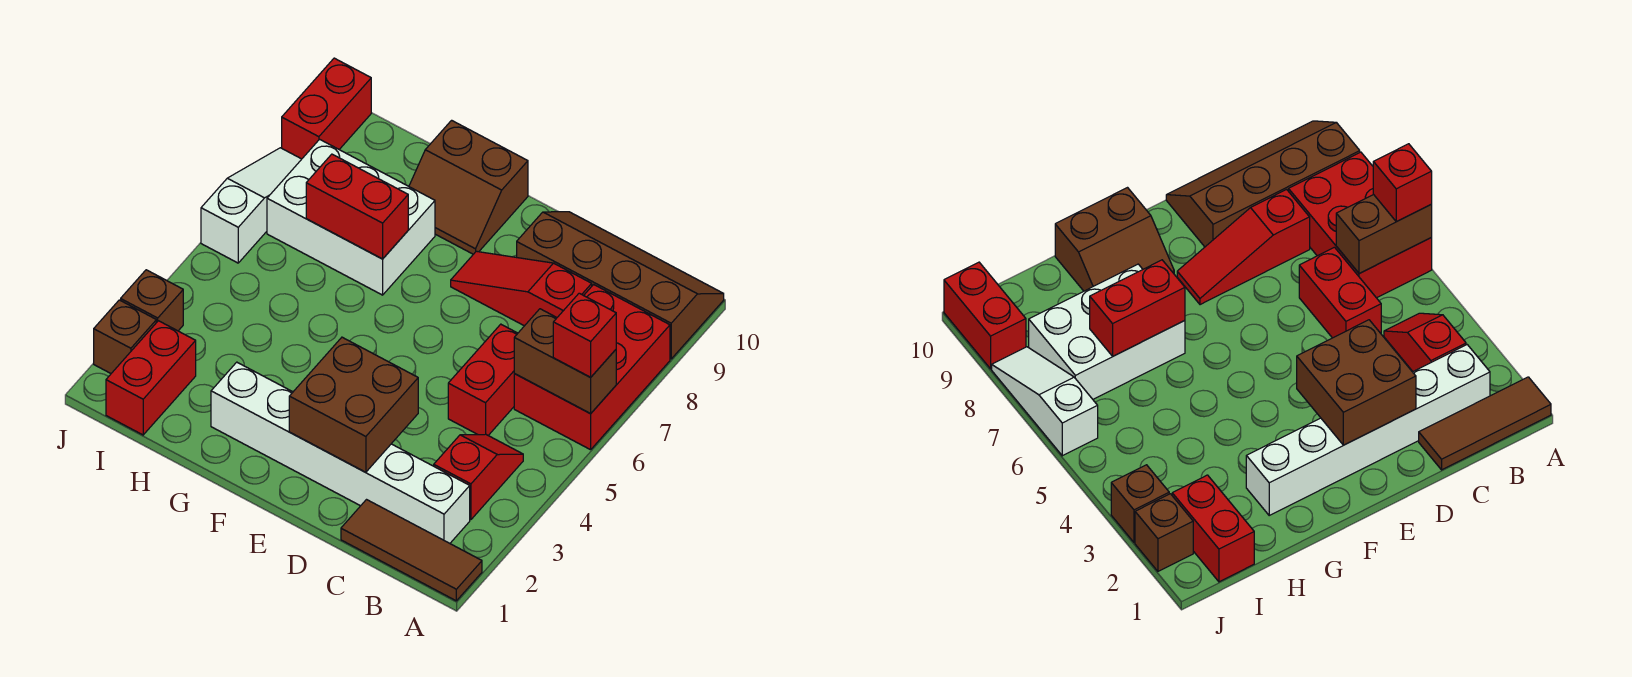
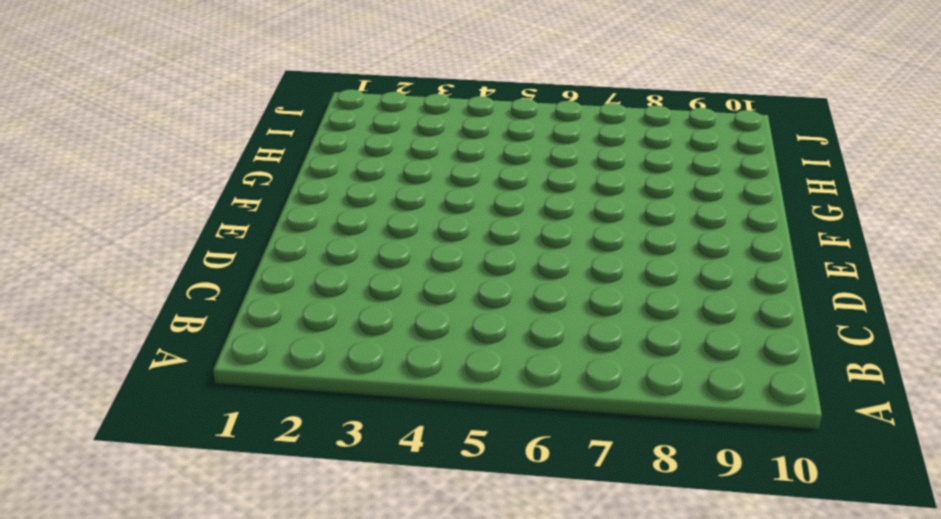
none -> brown 1x3 tile [341,500,482,601]
none -> red 2x3 brick [514,284,670,450]
none -> brown 2x4 slope [517,212,724,359]

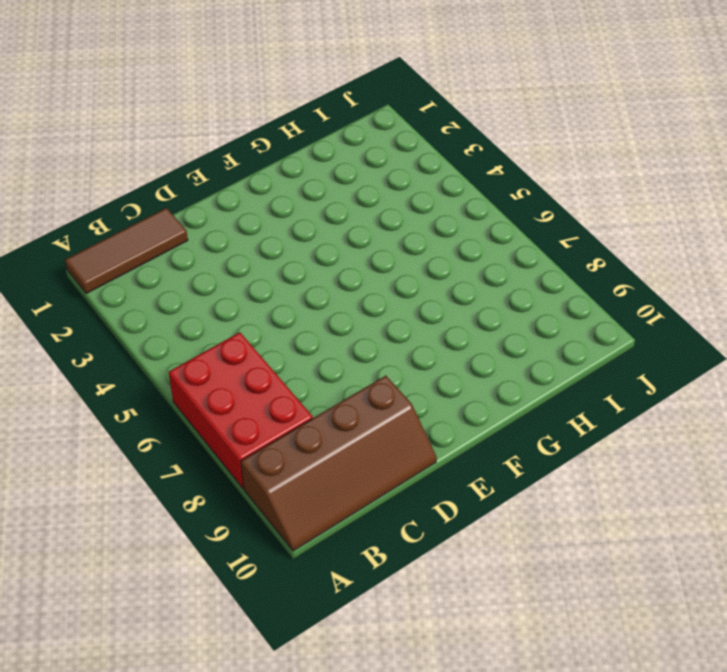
none -> white 1x6 brick [211,362,470,543]
none -> red 1x2 slope [434,434,523,520]
none -> red 1x2 brick [448,324,518,435]

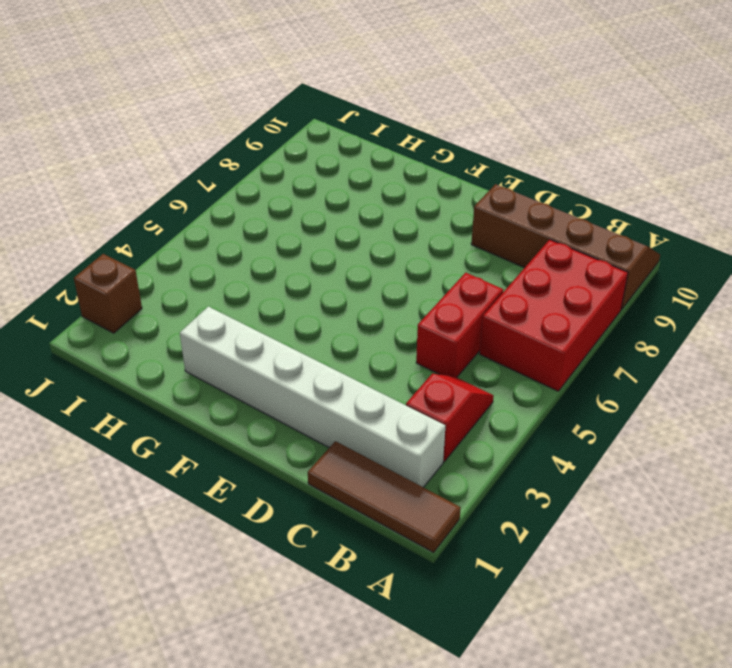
none -> red 1x3 slope [451,251,592,326]
none -> brown 2x2 slope [409,120,528,254]
none -> white 2x3 brick [267,139,435,295]

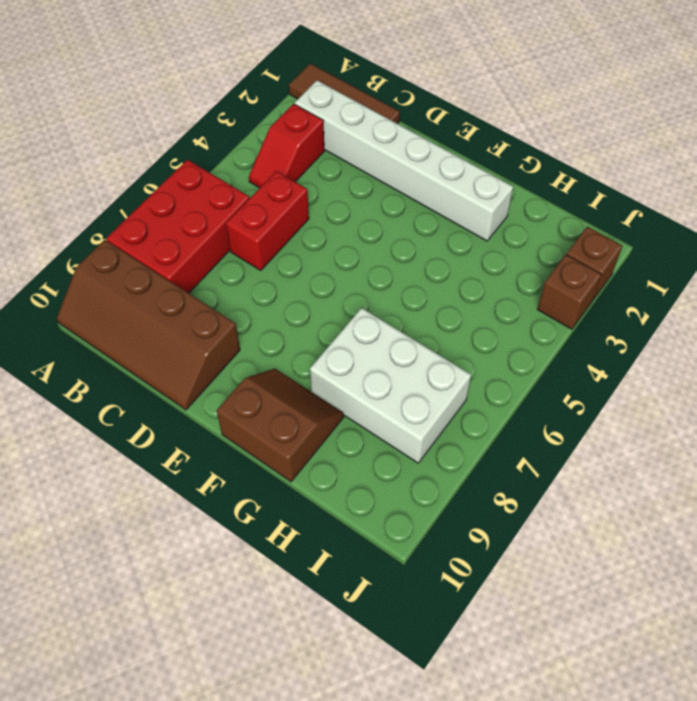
none -> red 1x3 slope [451,251,592,326]
none -> red 1x2 brick [106,321,196,435]
none -> white 1x3 slope [201,148,301,263]

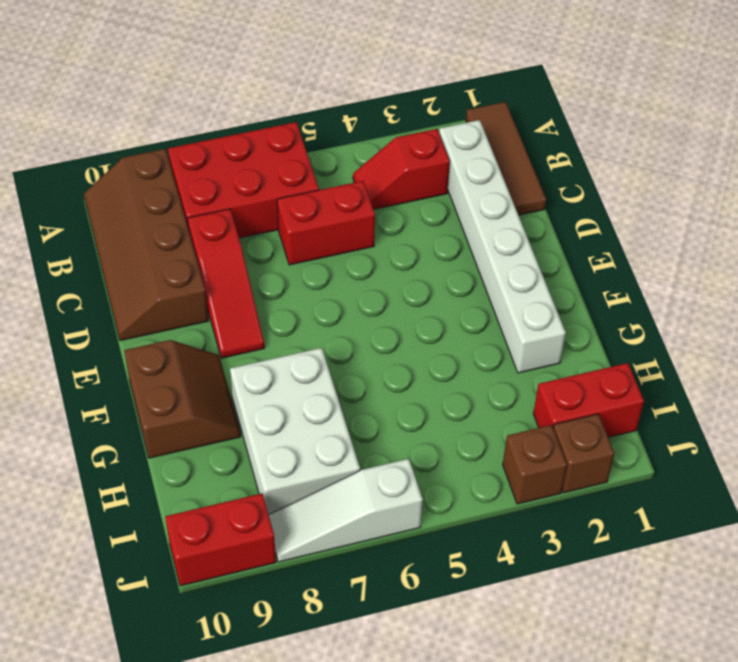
none -> brown 1x2 brick [514,309,616,414]
none -> brown 2x2 brick [289,337,418,472]
none -> red 1x2 brick [306,154,408,259]

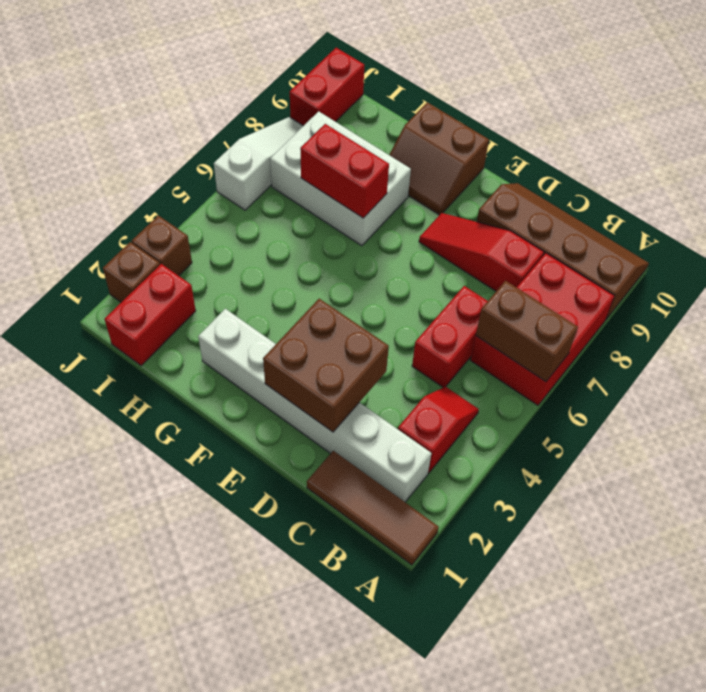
none -> red 1x1 brick [553,293,616,377]

